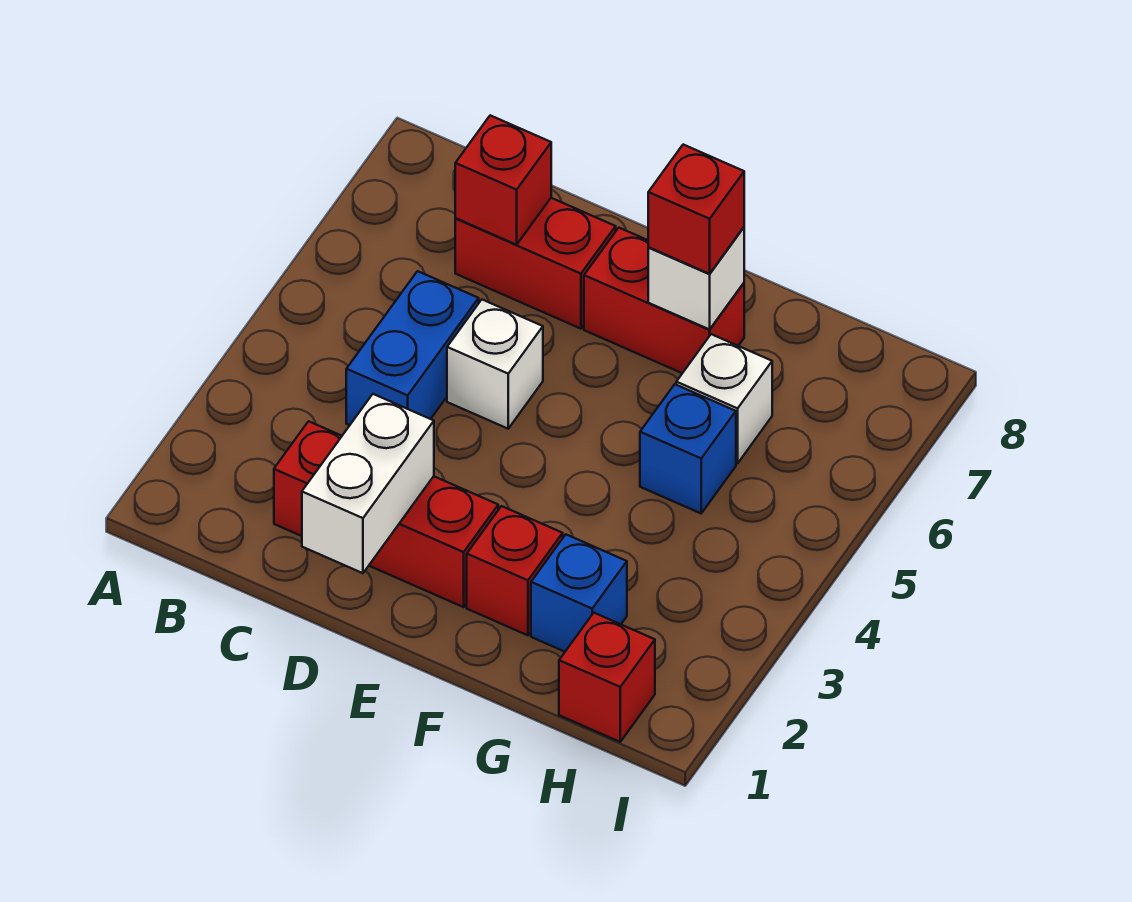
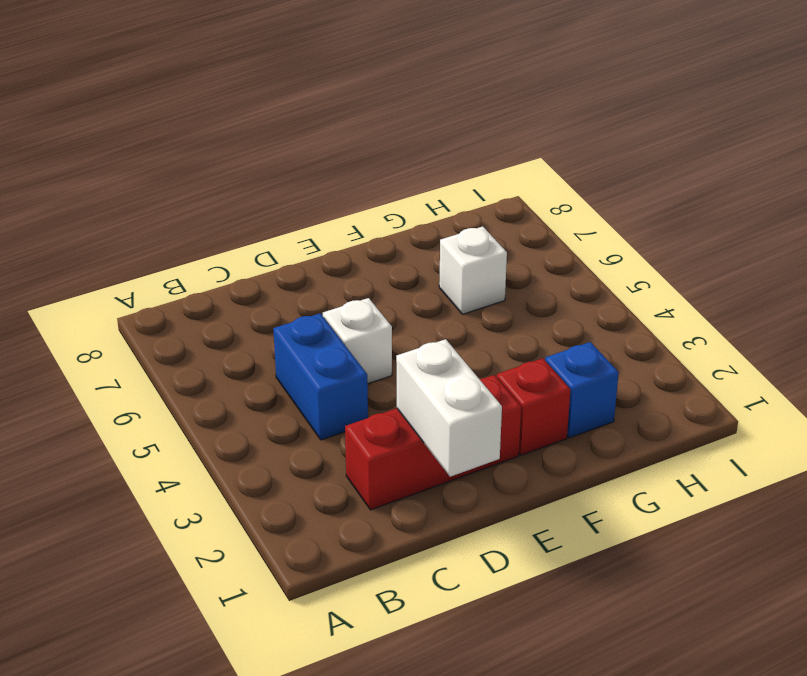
none -> red 1x2 brick [455,198,616,329]
none -> red 1x2 brick [584,228,744,373]
none -> blue 1x1 brick [640,384,736,513]

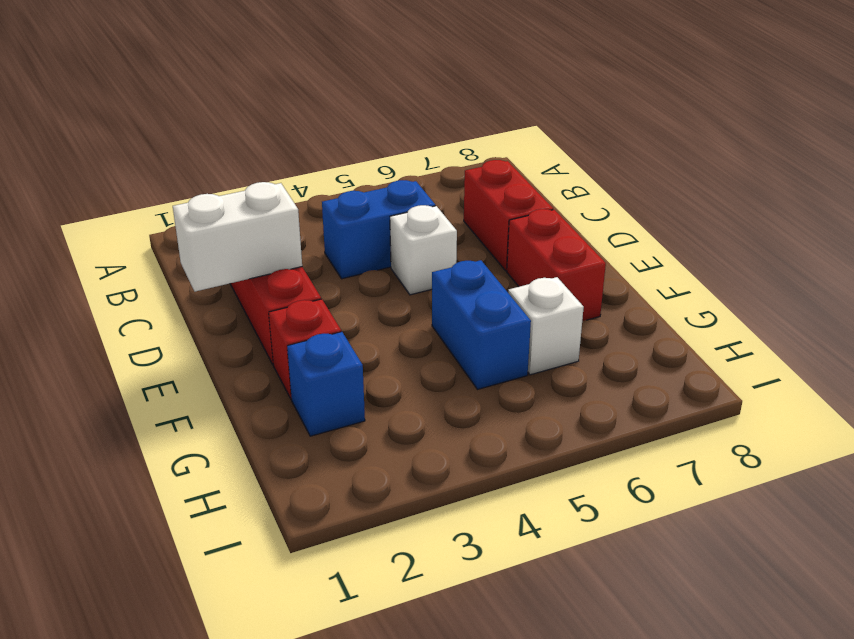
blue 1x2 brick [432,260,531,390] -> blue 1x1 brick [640,384,736,513]
none -> red 1x1 brick [559,613,655,742]
none -> red 1x1 brick [455,115,551,245]
none -> white 1x1 brick [648,228,744,329]

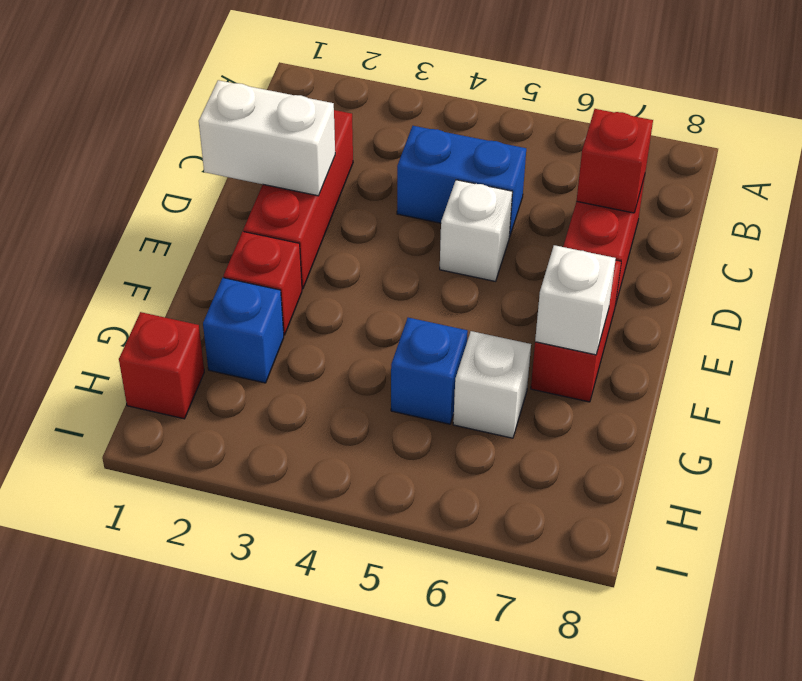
none -> red 1x1 brick [648,145,744,274]

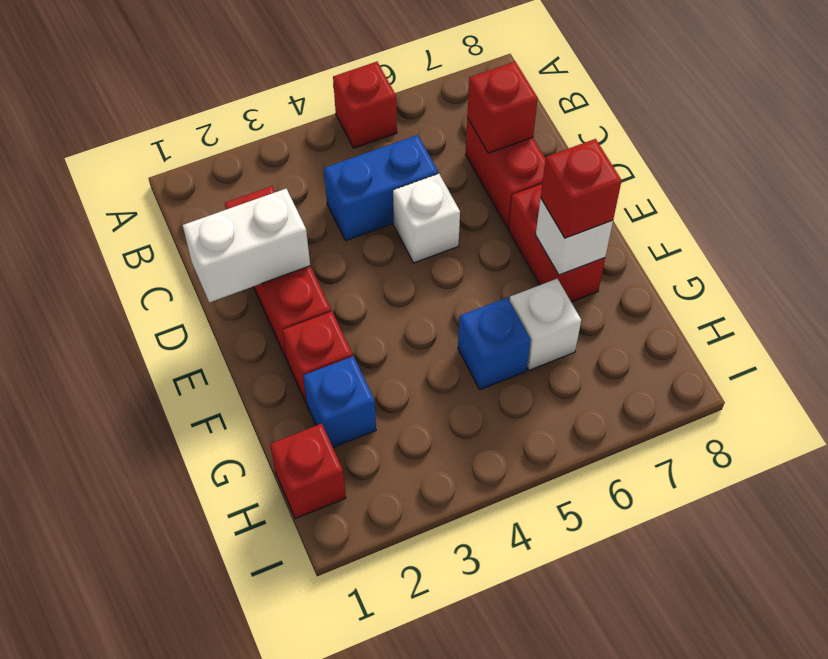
red 1x1 brick [333,62,397,148] -> none

